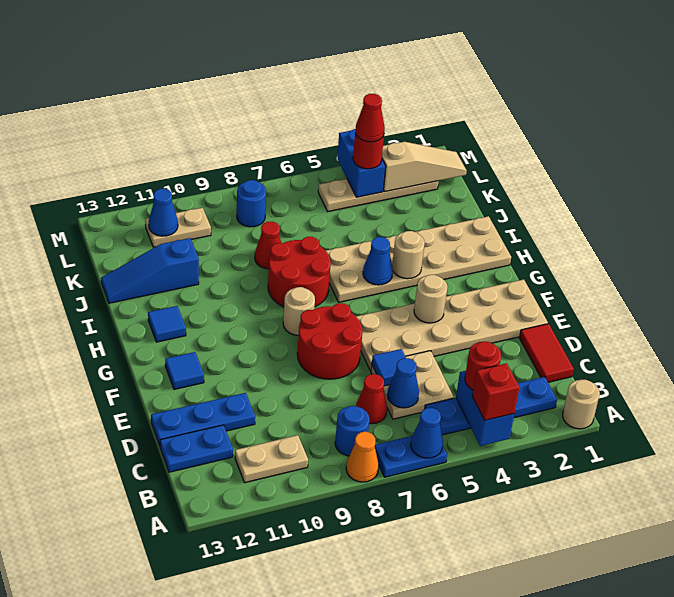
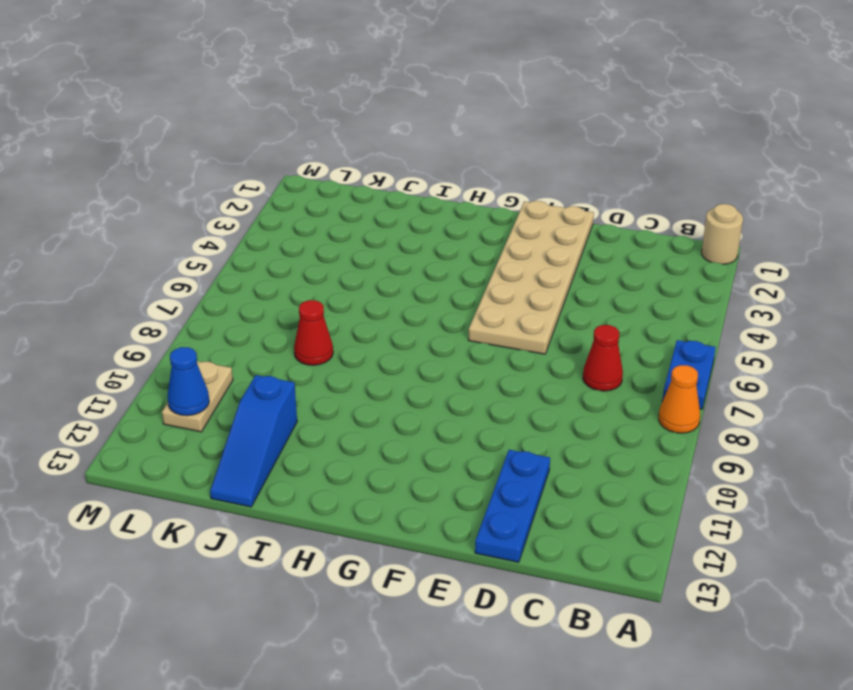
none -> blue 1x4 plate [425,377,557,435]
none -> blue 1x1 round brick [335,406,369,456]
none -> tan 1x2 plate [235,435,308,483]
none -> red 1x2 tile [520,324,574,382]

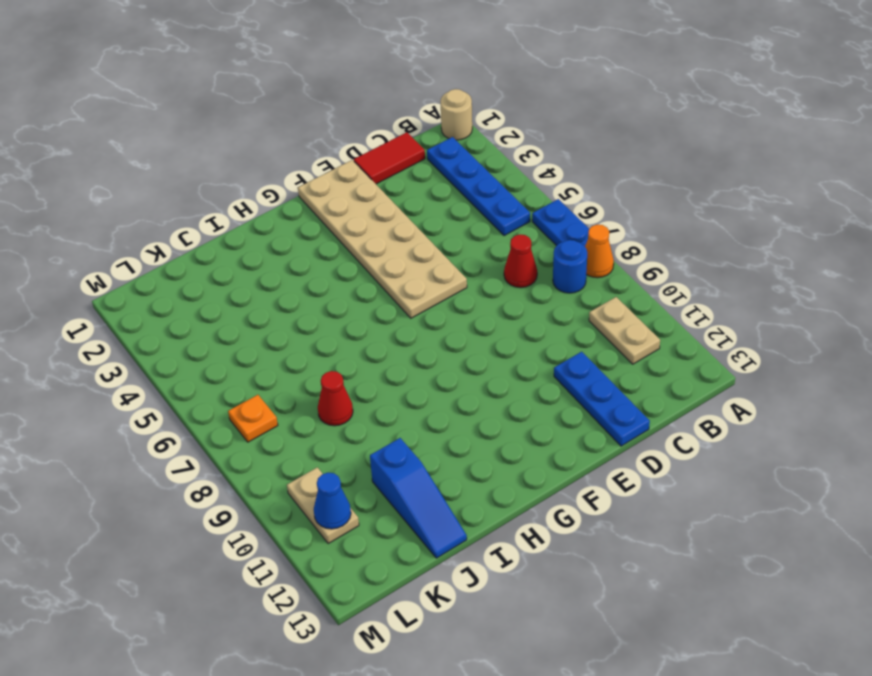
orange 1x1 plate [228,395,278,442] -> none
none -> tan 2x2 plate [371,351,454,419]
none -> blue 1x2 plate [160,425,233,472]
none -> red 2x2 round brick [297,303,363,379]
none -> blue 1x1 tile [165,352,204,389]

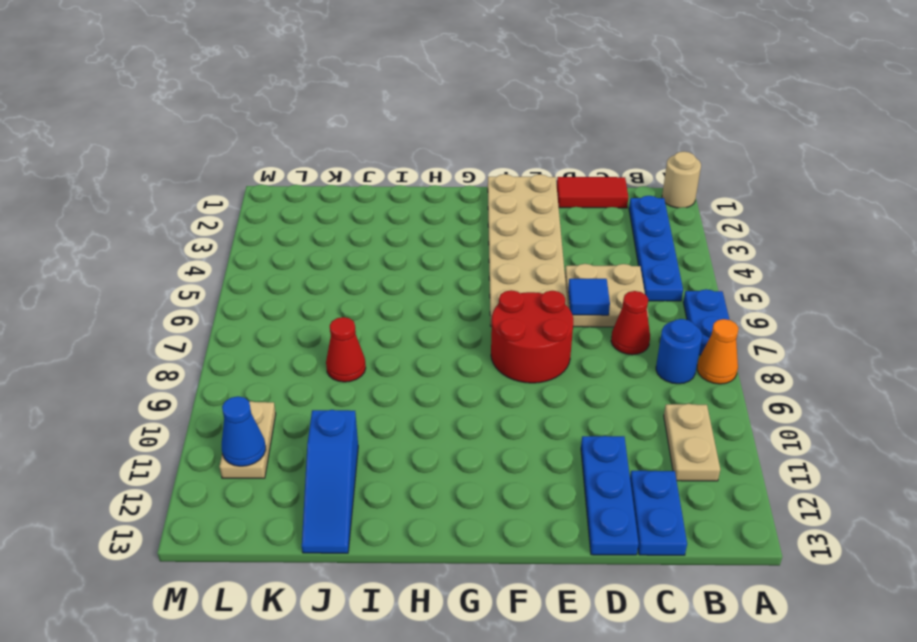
none -> blue 1x1 tile [165,352,204,389]
none -> tan 1x1 round brick [283,287,315,335]
none -> tan 2x6 plate [326,216,511,302]
none -> red 2x2 round brick [268,237,331,307]

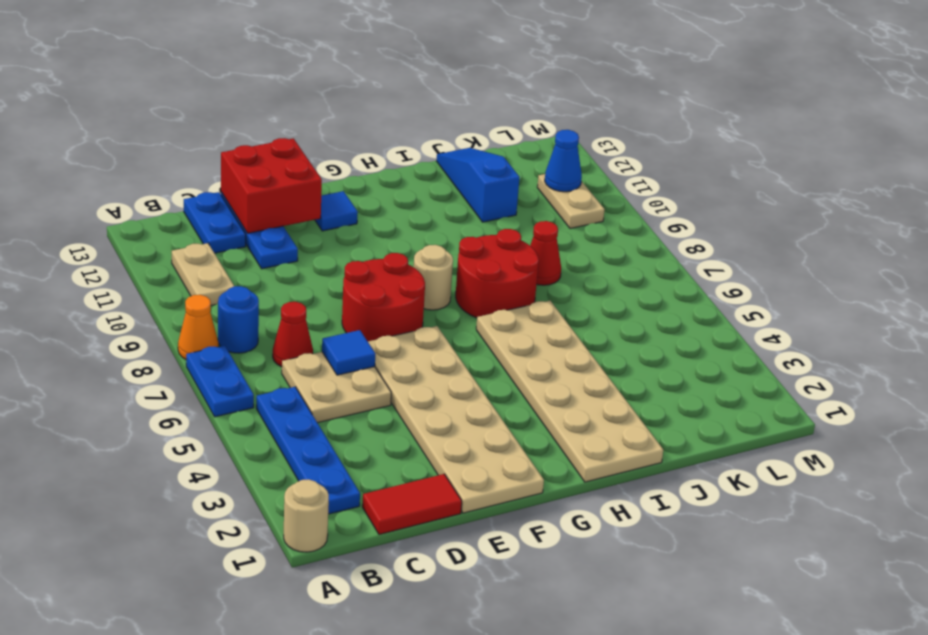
red 2x2 brick [221,138,322,233] -> none
none -> blue 1x1 tile [148,306,186,342]
none -> tan 1x4 plate [318,179,438,212]
none -> blue 1x1 round brick [237,180,266,227]
none -> blue 1x2 brick [456,371,514,446]

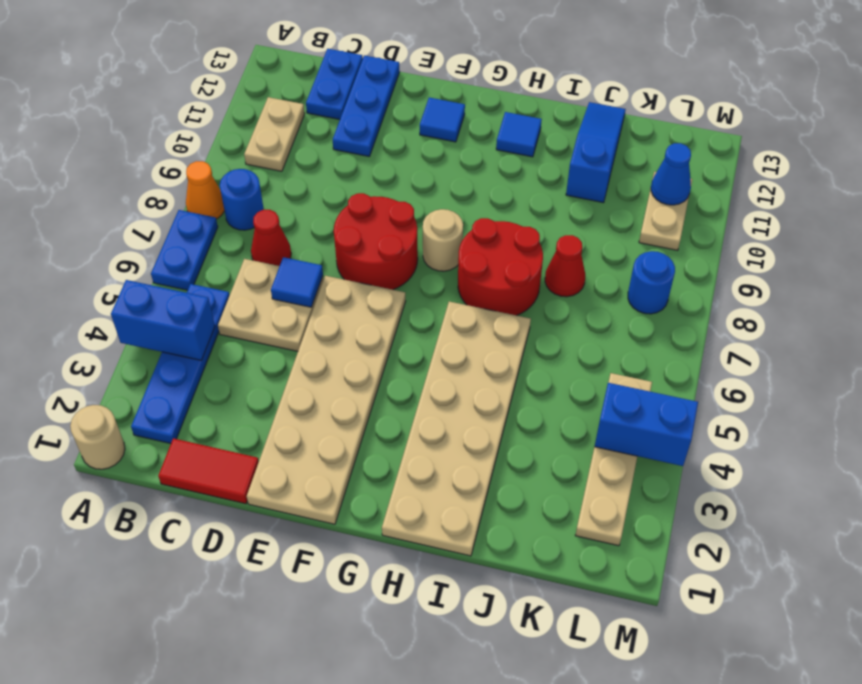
none -> blue 1x1 cone [411,408,443,458]
none -> blue 1x1 cone [387,358,419,408]
none -> tan 1x1 round brick [414,275,448,323]
none -> tan 1x1 round brick [392,231,425,279]

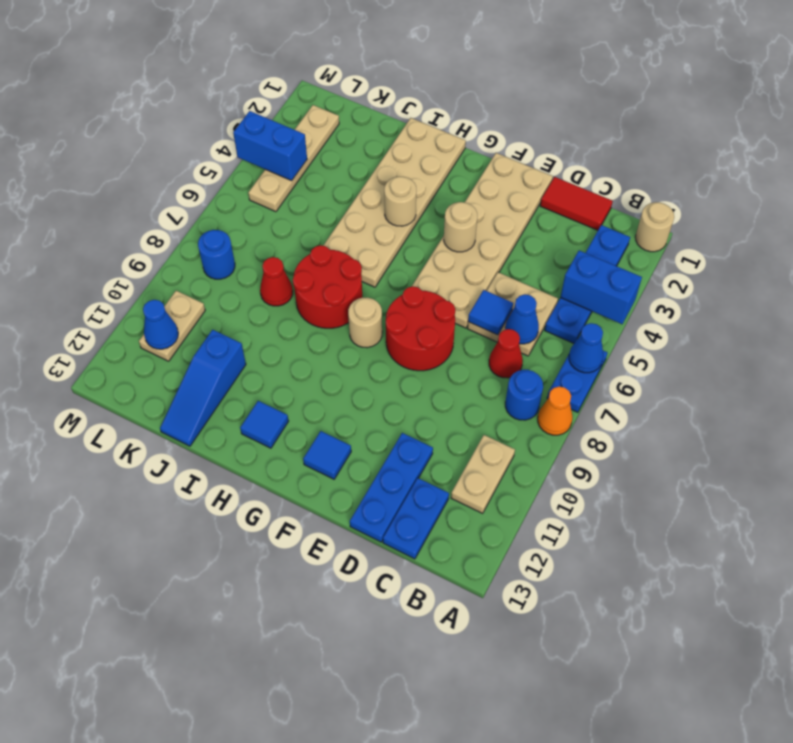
none -> blue 1x1 cone [363,237,393,285]
none -> tan 1x3 slope [382,142,467,192]
none -> red 1x1 brick [472,363,519,420]
none -> red 1x1 round brick [465,342,501,390]

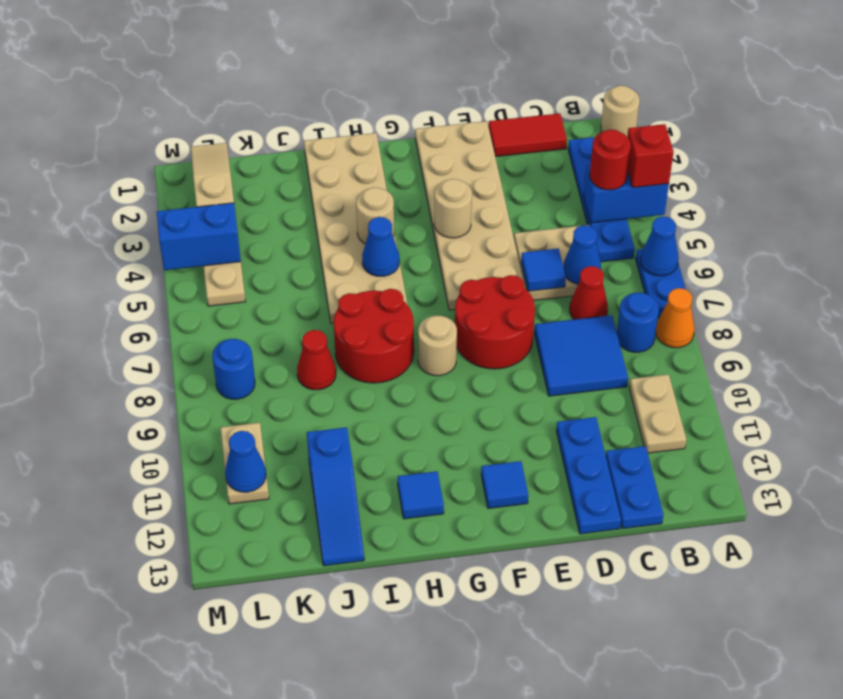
blue 2x2 tile [534,315,628,396] -> none
none -> red 1x1 round brick [353,133,384,169]
none -> red 1x1 cone [355,94,385,142]

